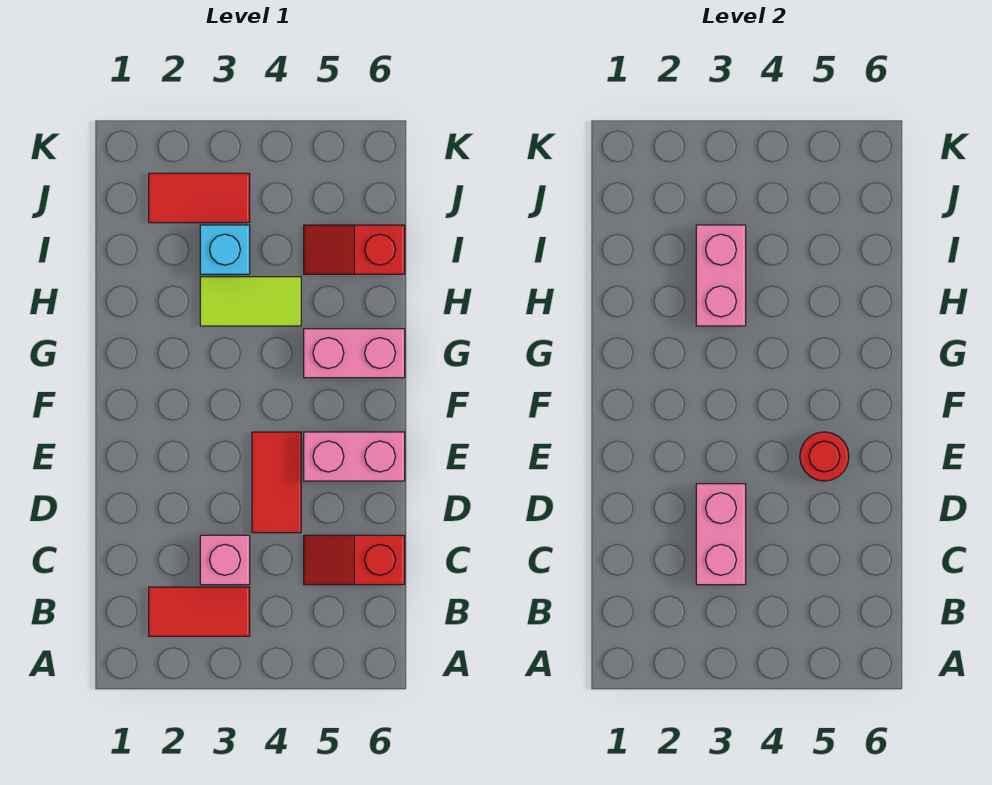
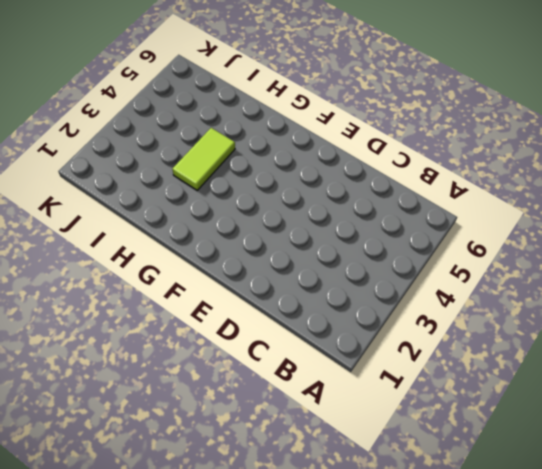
none -> red 1x2 tile [149,587,250,636]
none -> pink 1x1 brick [200,535,250,585]
none -> red 1x2 slope [304,535,405,585]

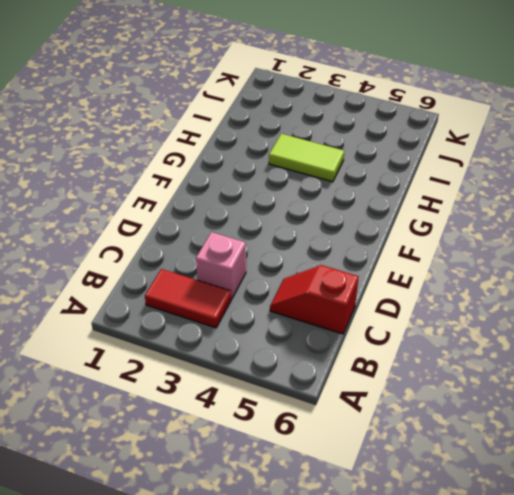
none -> red 1x2 tile [252,432,301,533]
none -> pink 1x2 brick [304,432,405,481]
none -> pink 1x2 brick [304,329,405,378]

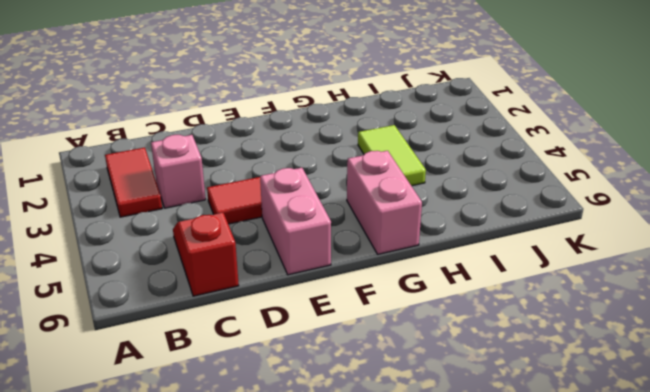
none -> cyan 1x1 brick [200,225,250,274]
none -> red 1x2 slope [304,225,405,274]
none -> red 1x2 tile [149,173,250,223]

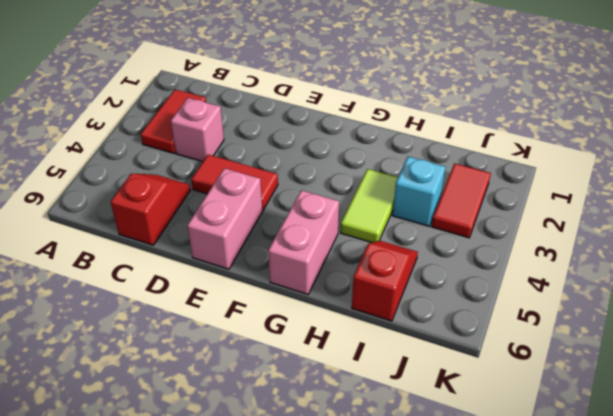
none -> pink 1x2 brick [696,484,746,585]
none -> red 1x1 round brick [800,432,849,481]
none -> pink 1x2 brick [696,225,746,326]

